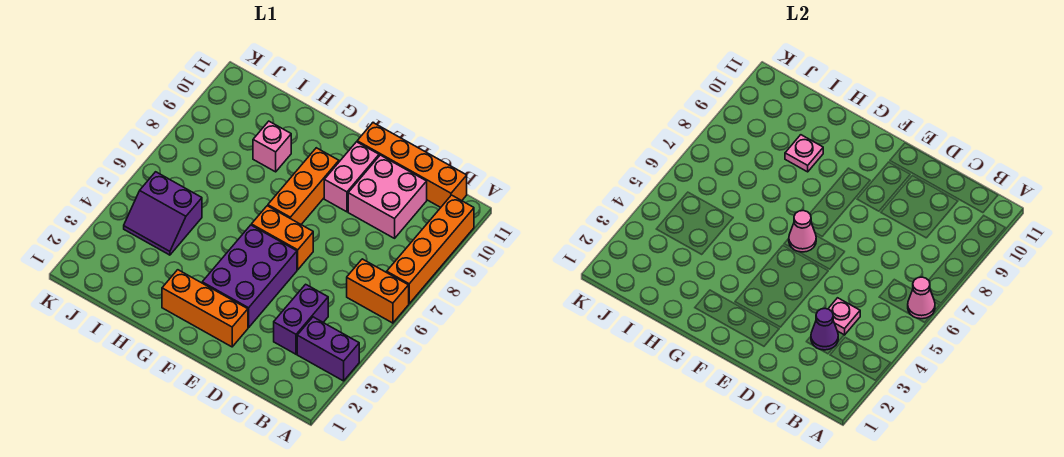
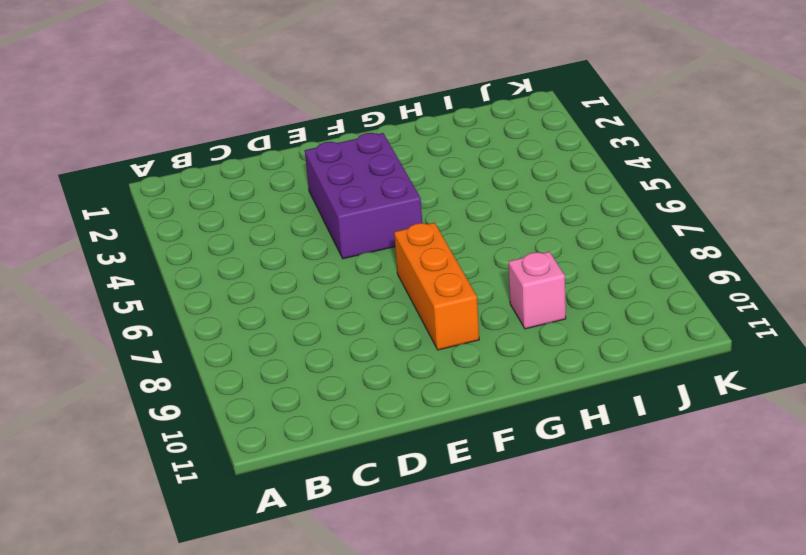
none -> purple 1x2 brick [297,317,359,381]
none -> orange 1x2 brick [347,259,409,323]
none -> orange 1x4 brick [387,195,474,304]

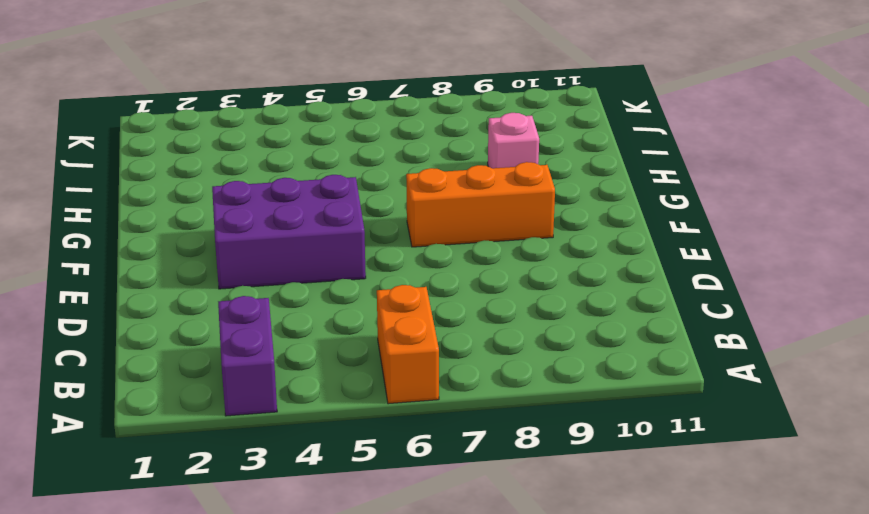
none -> orange 1x4 brick [387,195,474,304]
none -> orange 1x4 brick [357,123,467,207]
none -> purple 1x2 brick [274,284,328,354]

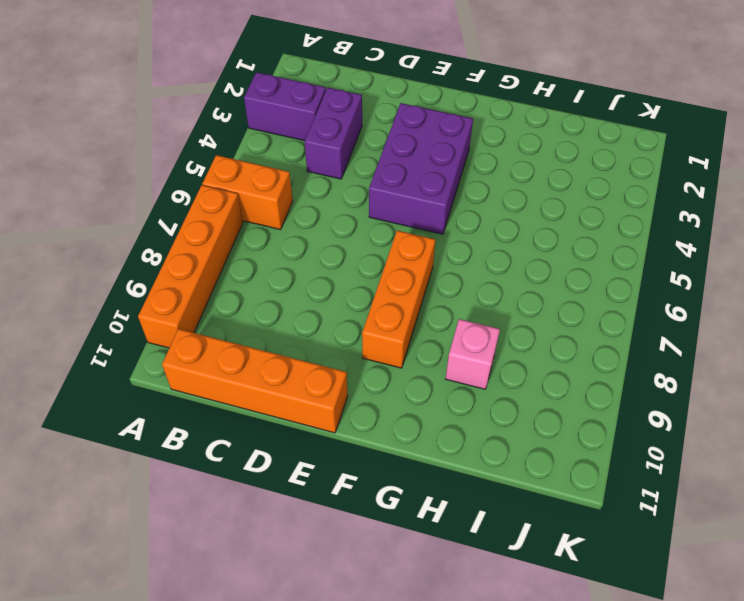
none -> pink 2x2 brick [348,155,427,238]
none -> orange 1x3 brick [162,270,248,347]
none -> orange 1x2 brick [251,206,313,270]

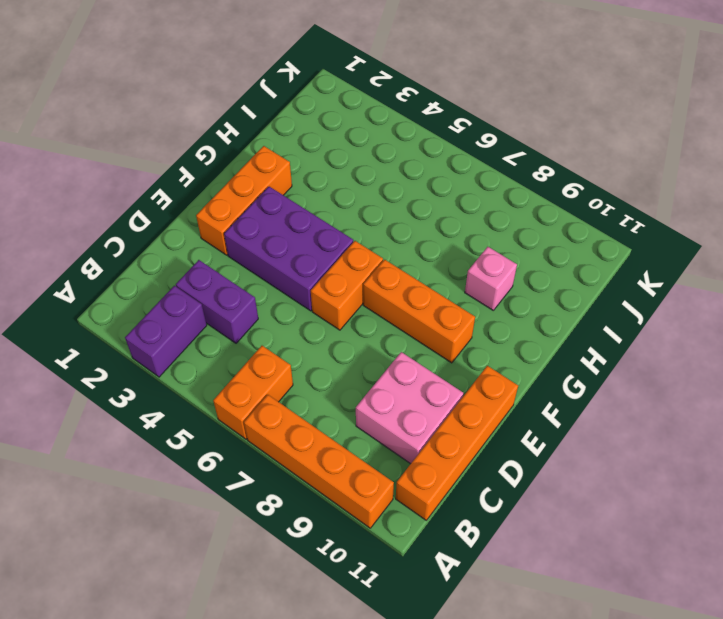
none -> pink 1x2 brick [324,142,379,212]
none -> purple 2x2 slope [124,172,202,255]
none -> pink 1x1 cone [908,277,935,319]

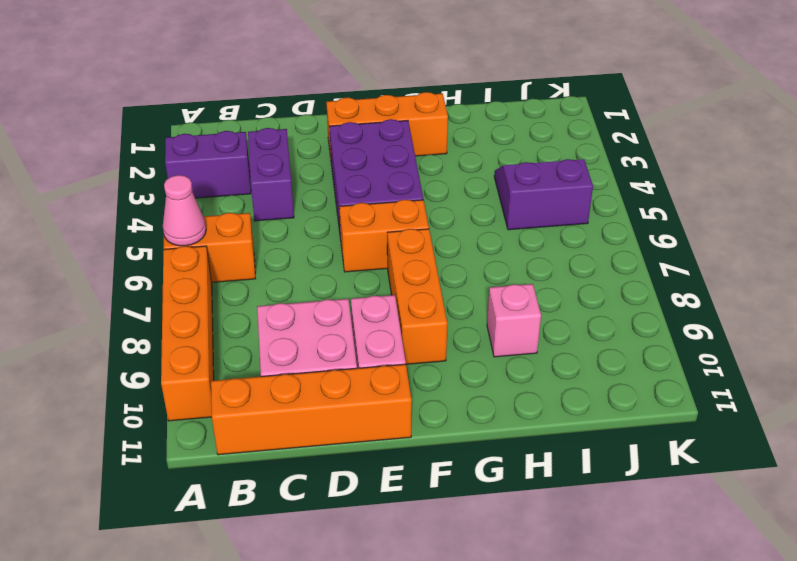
none -> purple 1x1 cone [811,308,838,350]
none -> pink 1x1 plate [828,298,860,335]
none -> pink 1x1 cone [789,211,816,252]

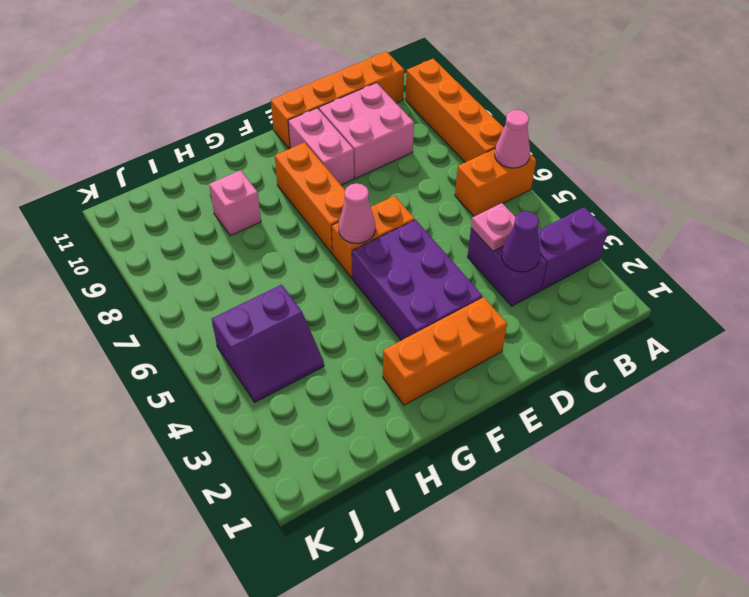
none -> pink 1x1 plate [785,135,823,172]

